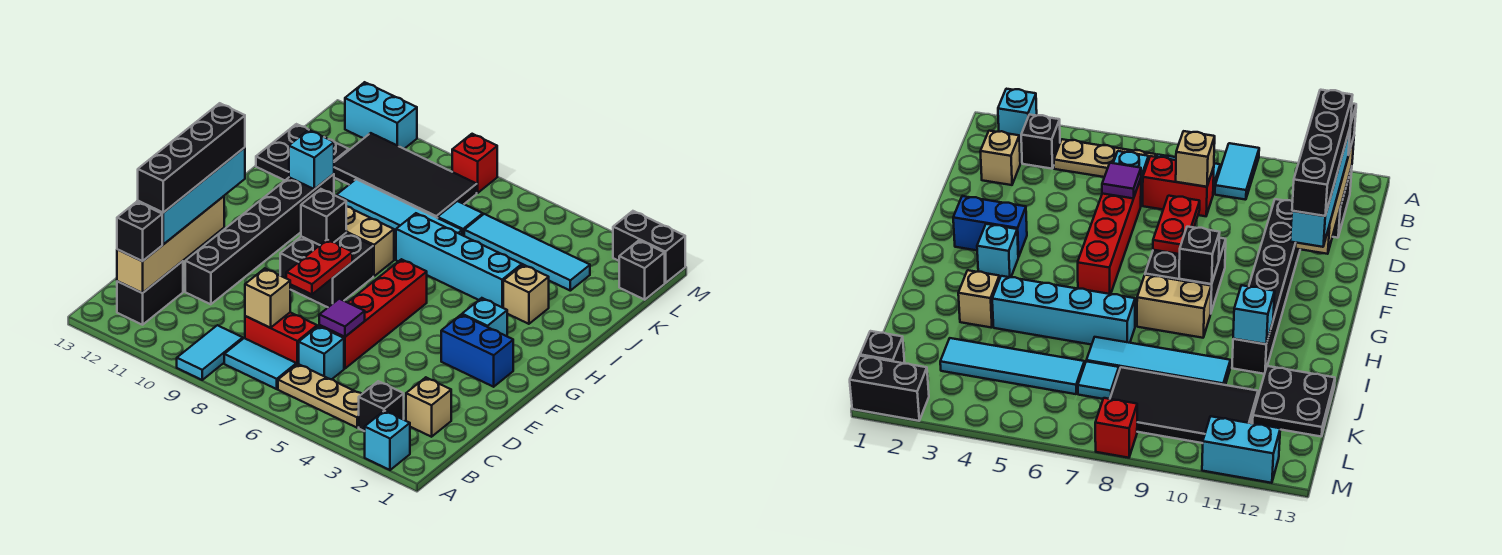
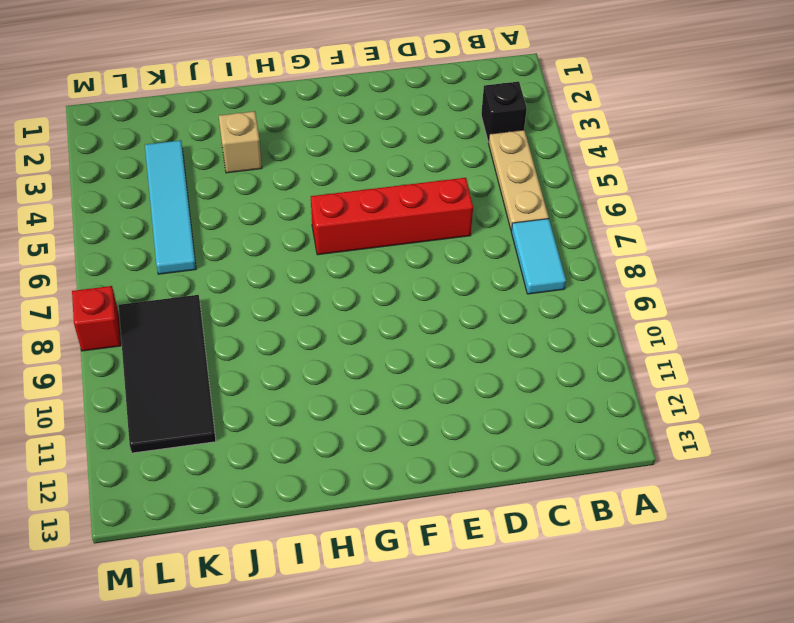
none -> cyan 1x1 brick [365,411,410,470]
none -> cyan 1x2 tile [177,325,243,380]
none -> black 1x2 brick [117,261,183,325]
none -> tan 1x1 brick [406,377,451,437]

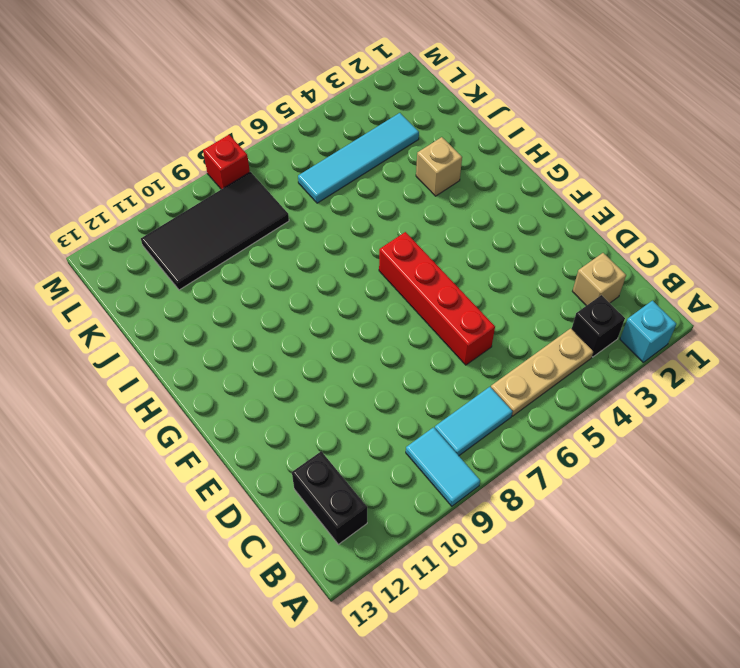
none -> cyan 1x1 brick [299,326,344,379]
none -> red 1x2 brick [245,312,317,365]
none -> black 1x6 brick [185,174,334,304]
none -> blue 1x2 brick [441,315,513,387]

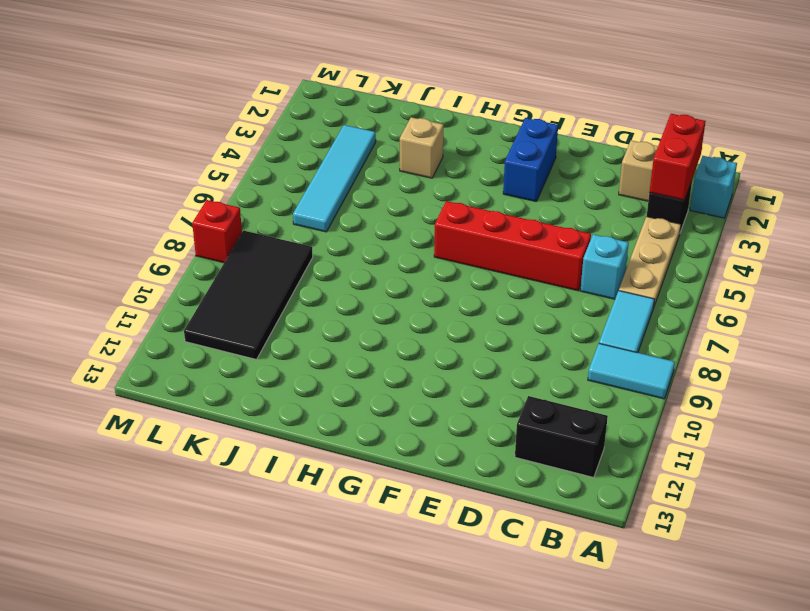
red 1x2 brick [649,114,706,200] -> red 1x2 brick moved to [245,312,317,365]
none -> black 1x6 brick [185,174,334,304]
none -> black 2x2 brick [280,233,373,307]
none -> cyan 1x1 brick [462,298,507,336]
none -> tan 1x2 brick [346,206,394,276]

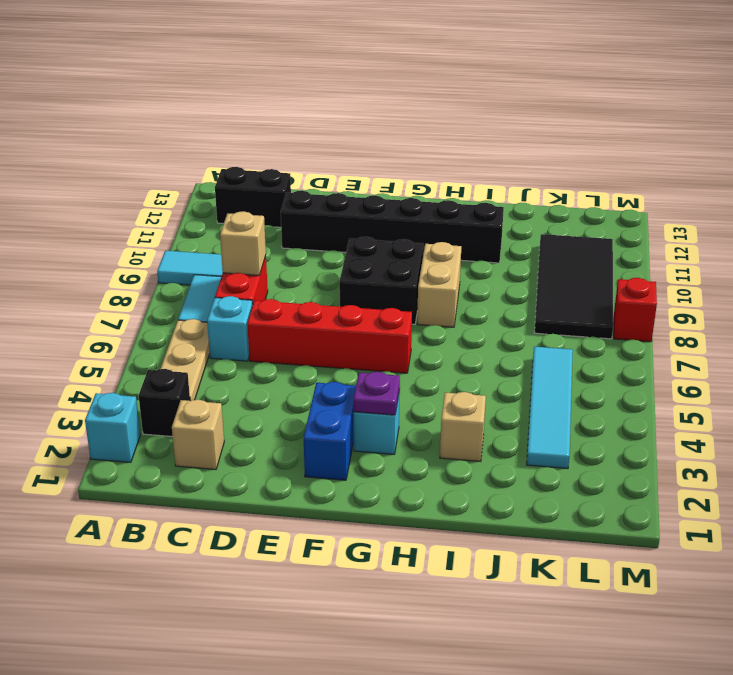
purple 1x1 plate [354,372,400,415] -> none
none -> cyan 1x4 brick [396,213,522,308]
none -> cyan 1x4 tile [336,179,462,235]
none -> black 2x2 plate [256,124,349,180]
none -> cyan 1x1 tile [438,201,483,236]

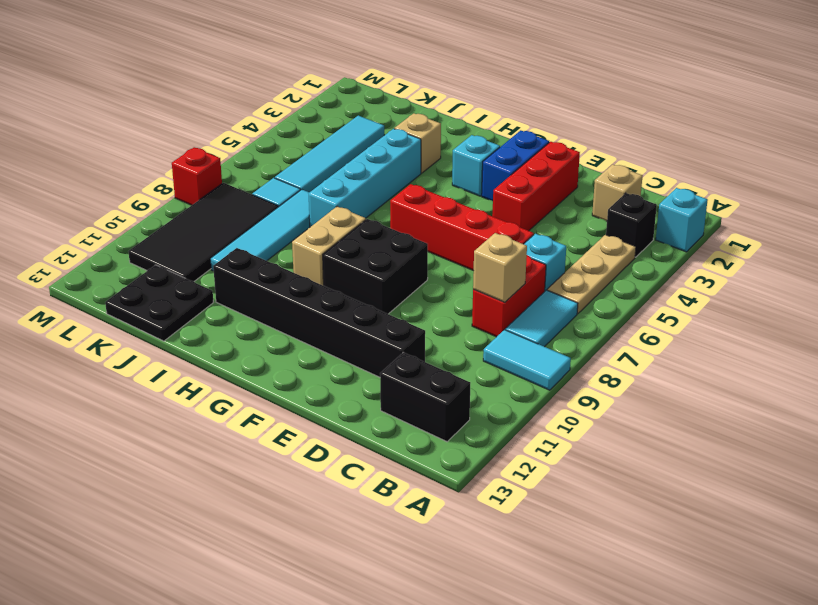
red 1x3 brick [492,142,580,231] -> none
none -> black 1x1 brick [619,240,665,300]
none -> black 1x2 brick [613,211,685,283]
none -> cyan 1x2 brick [345,82,417,149]
none -> tan 1x4 brick [117,196,224,293]

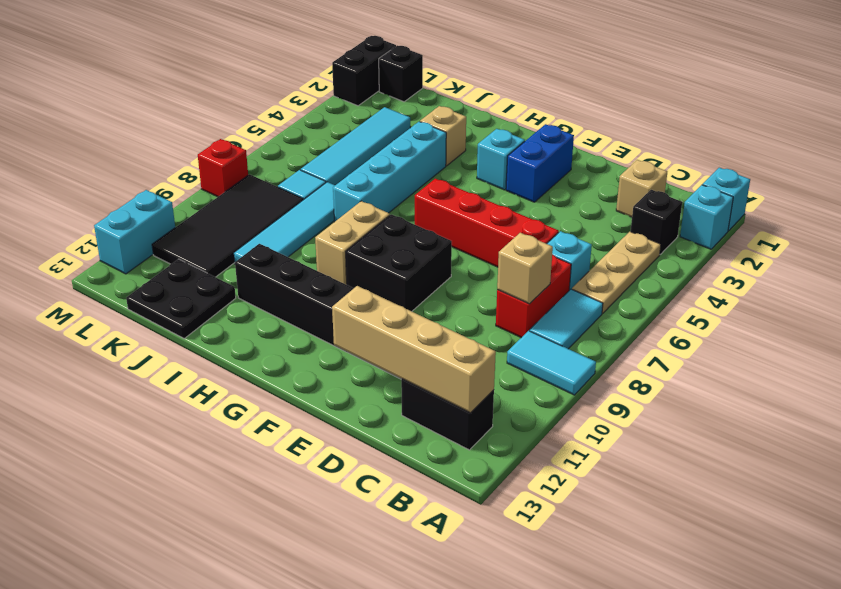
cyan 1x1 brick [702,168,750,231] -> cyan 1x1 brick moved to [289,130,334,189]
none -> purple 1x1 tile [319,299,365,337]
none -> red 1x2 plate [286,240,352,294]
none -> black 1x1 brick [301,189,346,245]
none -> black 1x1 brick [117,202,162,261]

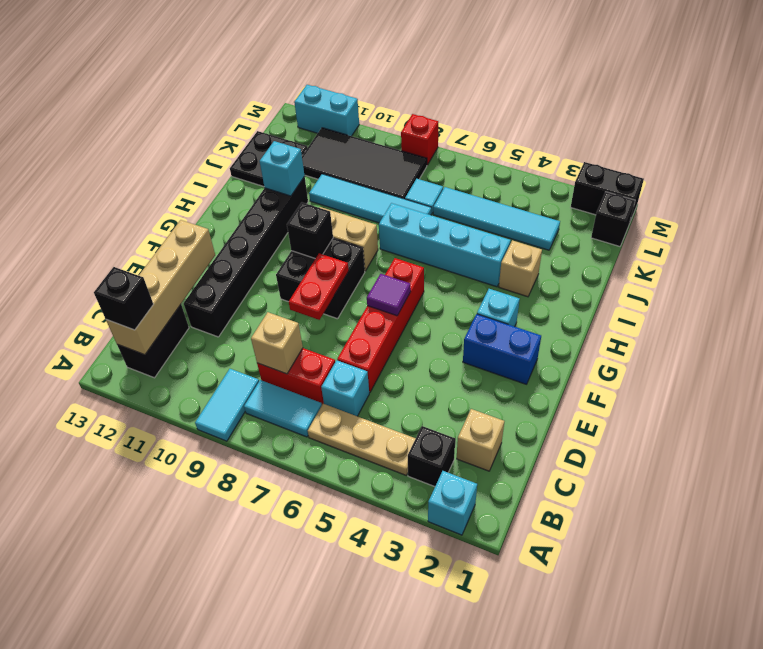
purple 1x1 tile [367,274,411,316] -> purple 1x1 tile moved to [319,299,365,337]
none -> cyan 1x4 brick [138,147,245,244]
none -> black 1x4 brick [138,103,245,213]

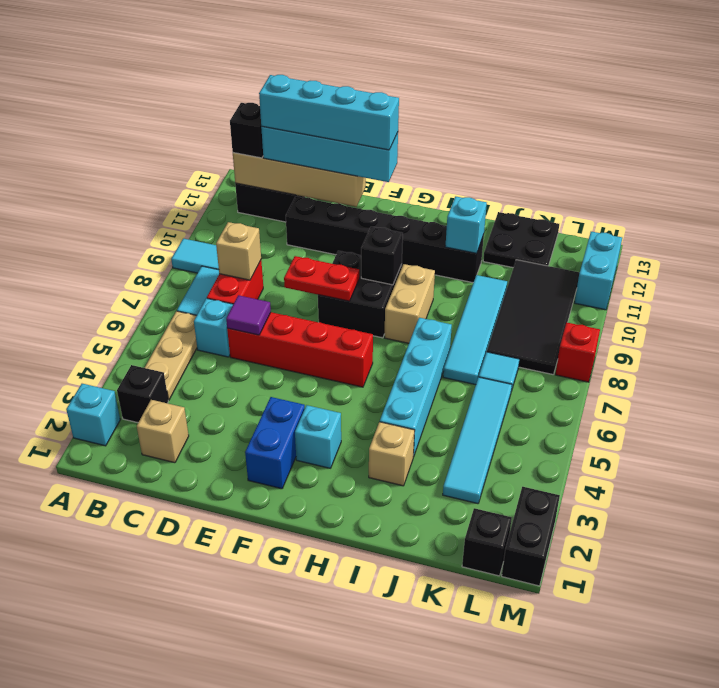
cyan 1x4 brick [259,75,399,150] -> black 1x4 brick [138,103,245,213]

